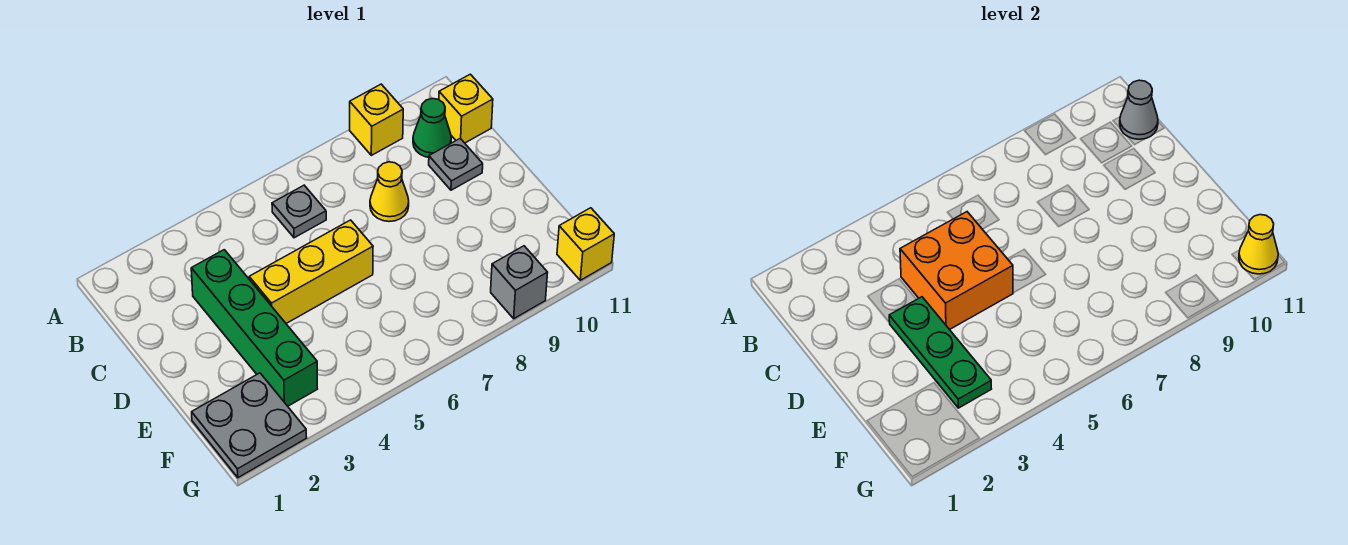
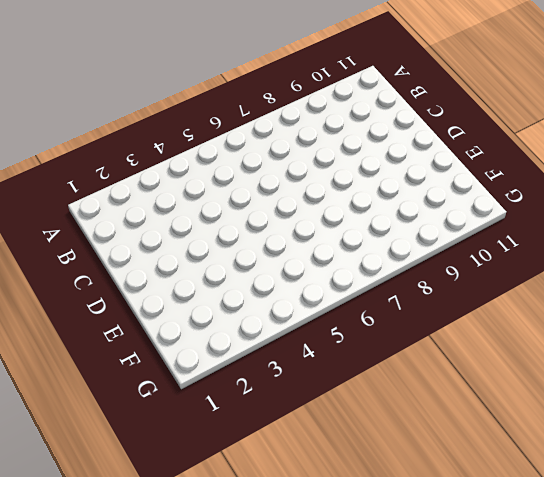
none -> yellow 1x1 brick [350,84,403,155]
none -> grey 1x1 plate [272,185,326,238]
none -> green 1x1 cone [413,99,451,157]

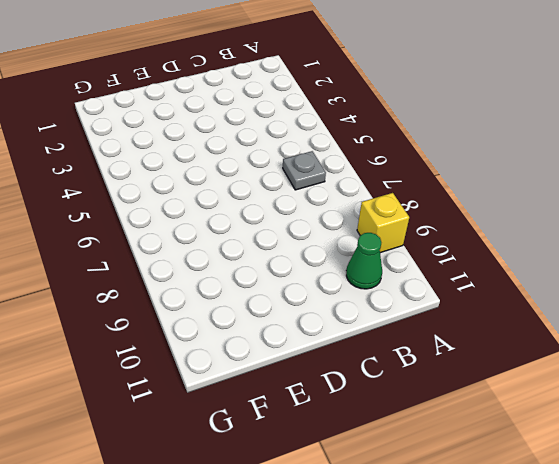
none -> yellow 1x1 brick [439,74,493,143]
none -> green 1x4 brick [191,250,317,406]
none -> yellow 1x1 cone [370,162,409,221]

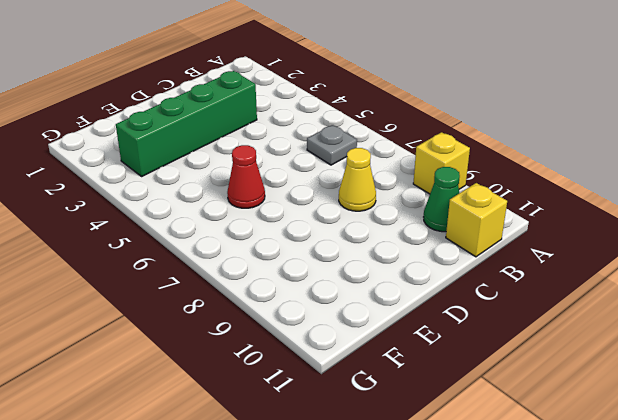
red 1x1 cone [227,145,265,208] -> none
none -> grey 1x1 plate [429,139,483,190]
none -> yellow 1x3 brick [249,220,373,323]
none -> grey 2x2 plate [192,373,307,478]

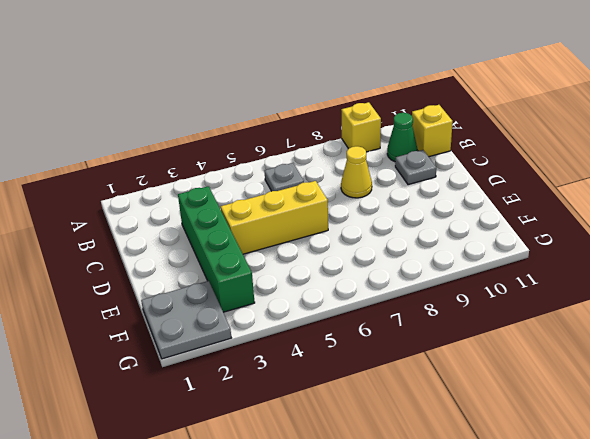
none -> grey 1x1 brick [491,246,548,319]
none -> yellow 1x1 brick [557,208,614,280]
none -> grey 1x1 cone [1120,80,1158,139]

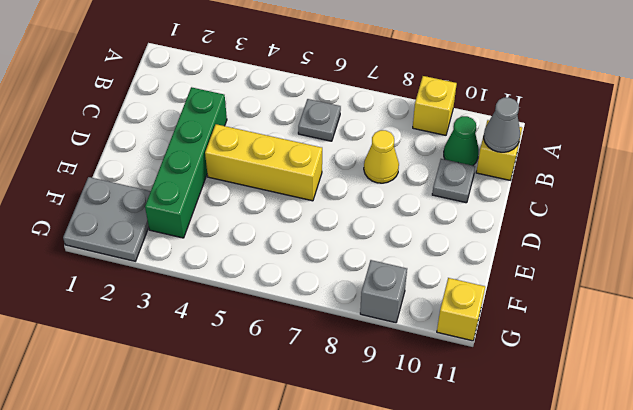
none -> orange 2x2 brick [900,212,1013,330]
none -> green 1x3 plate [889,297,991,408]
none -> yellow 1x1 cone [1239,215,1278,274]

